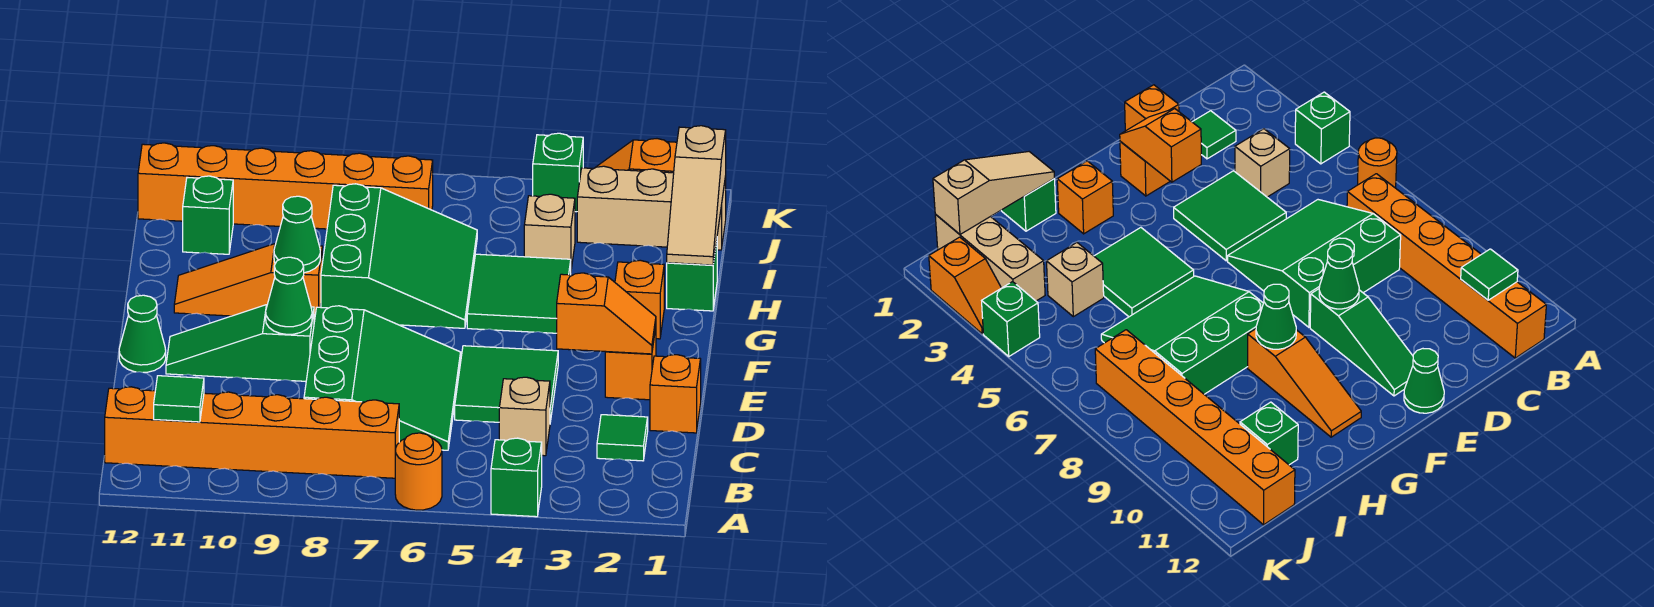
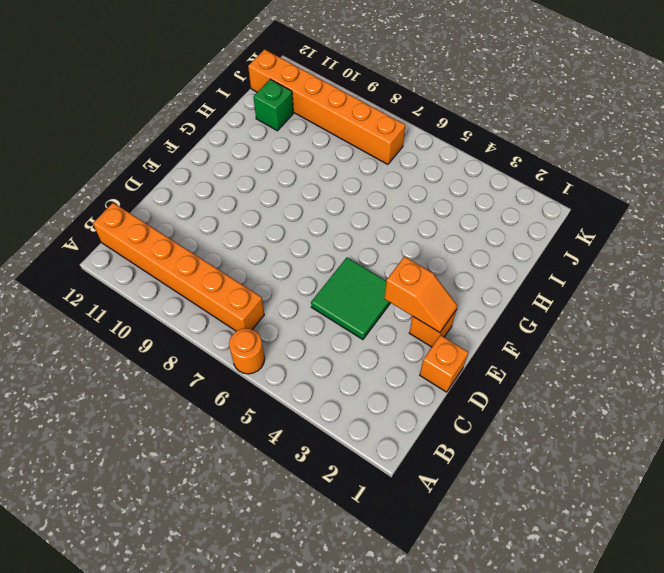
none -> green 1x1 brick [491,438,542,517]
none -> green 1x1 tile [597,415,648,461]
none -> tan 1x1 brick [499,377,550,456]

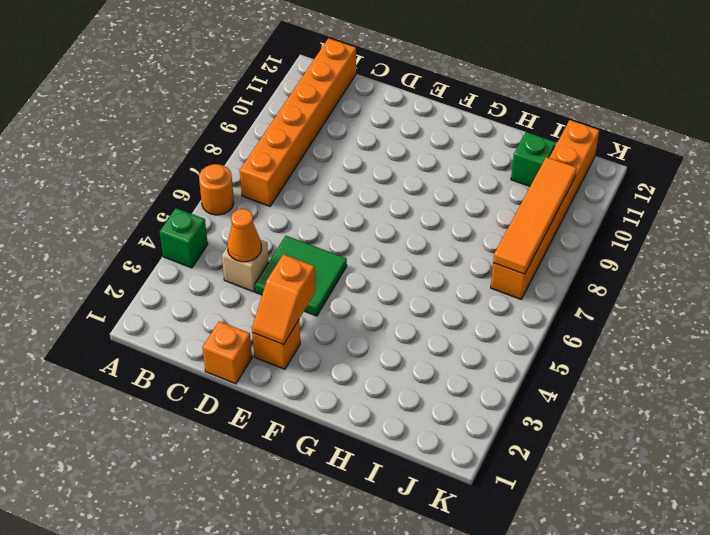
orange 1x1 cone [227,209,261,262] -> none
orange 1x4 tile [493,157,577,274] -> none
none -> green 1x1 tile [597,415,648,461]
none -> green 3x3 slope [304,306,461,450]
none -> green 1x3 slope [166,305,314,381]

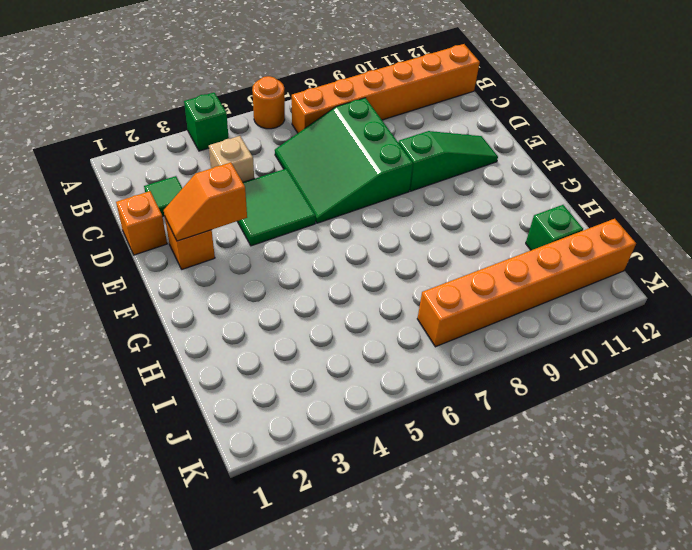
none -> green 1x1 cone [119,295,166,372]
none -> orange 1x1 brick [615,260,664,339]
none -> green 2x2 tile [467,254,571,333]

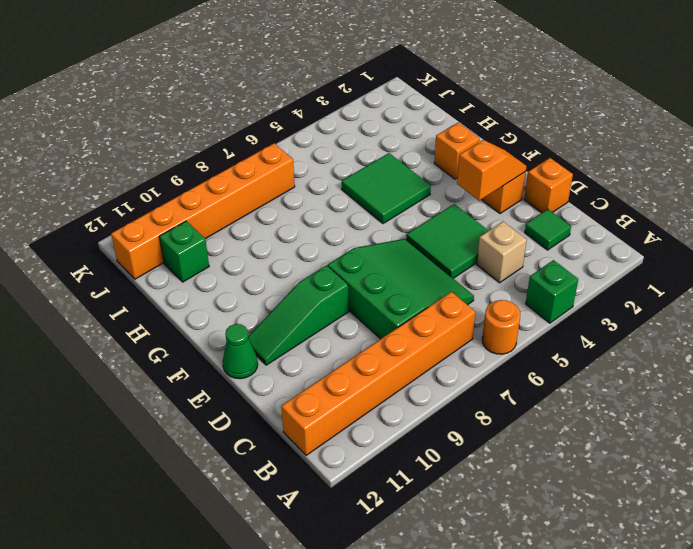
none -> green 3x3 slope [321,184,477,328]
none -> orange 1x3 slope [174,244,322,320]
none -> green 1x1 brick [667,241,717,311]

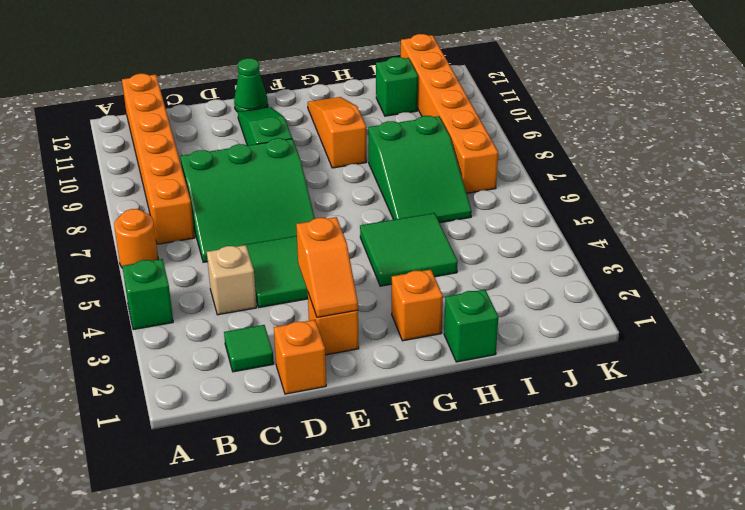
green 2x3 slope [368,116,472,223] -> green 3x3 slope [321,184,477,328]
none -> tan 1x1 brick [524,194,575,269]
none -> tan 1x3 brick [577,166,726,250]
none -> orange 1x2 slope [595,139,677,173]

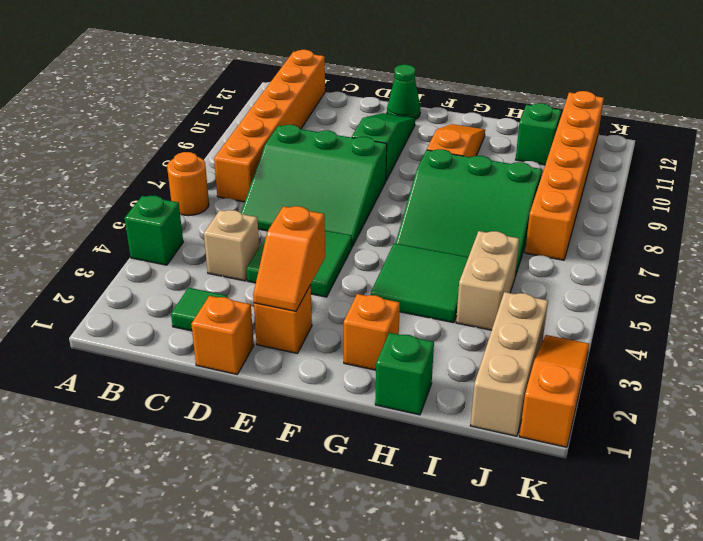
tan 1x2 brick [456,231,519,330] -> tan 1x1 brick [524,194,575,269]
orange 1x3 slope [519,335,589,447] -> orange 1x2 slope [595,139,677,173]
none -> green 1x1 brick [533,133,583,212]
none -> green 1x1 tile [154,376,204,422]
none -> green 1x1 cone [266,257,312,334]

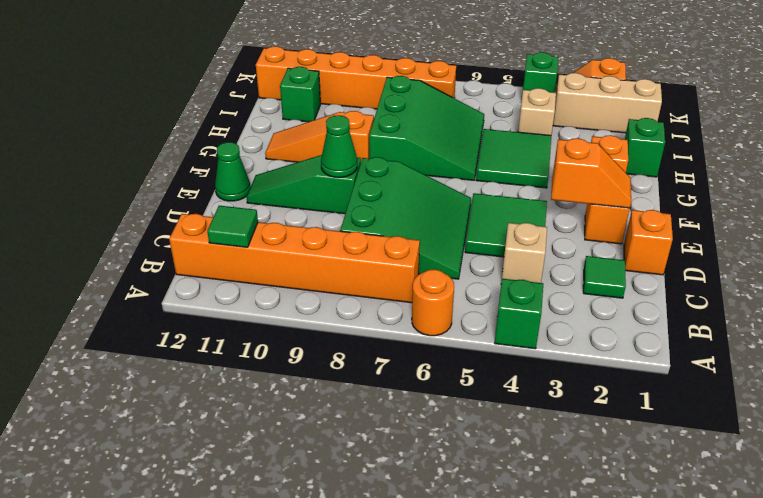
none -> green 1x1 cone [274,196,320,273]
none -> tan 1x3 slope [667,126,726,265]

